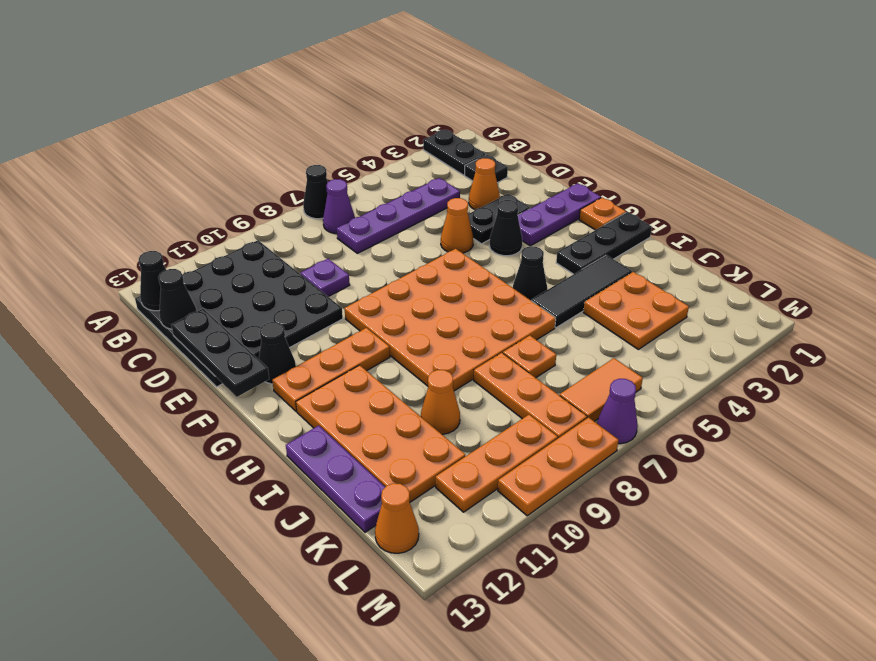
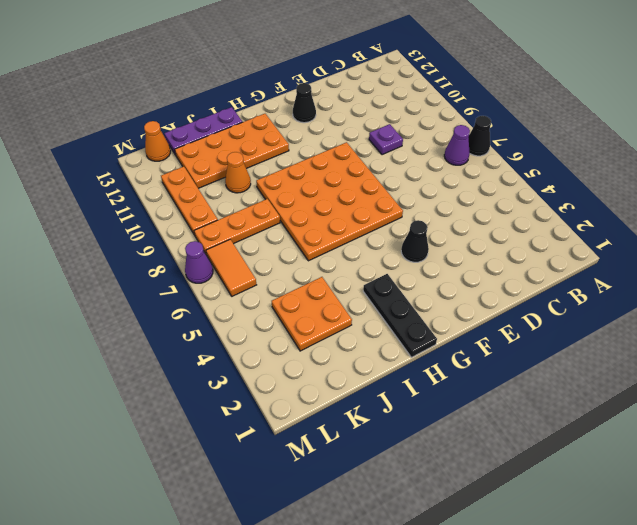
none -> black 1x2 plate [423,130,486,175]
none -> black 4x4 plate [135,240,343,387]
none -> black 1x1 plate [465,155,508,183]
none -> purple 1x4 plate [337,178,460,253]

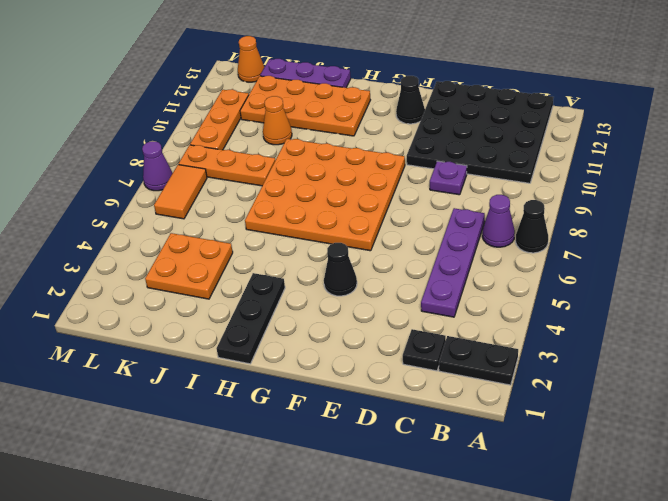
none -> orange 1x1 cone [469,158,500,209]
none -> black 1x2 plate [468,194,530,244]
none -> orange 1x1 cone [441,198,473,253]
none -> purple 1x3 plate [518,183,601,246]

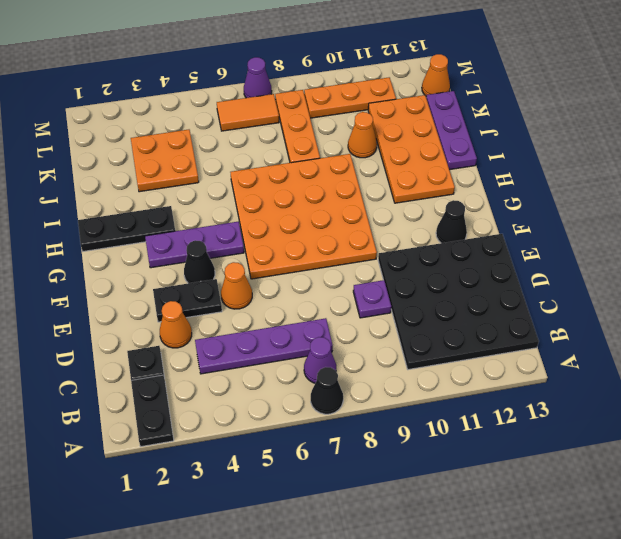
purple 1x3 plate [145,222,244,268] -> purple 1x3 plate moved to [518,183,601,246]
none -> orange 1x1 plate [579,198,626,230]
none -> orange 1x3 plate [272,328,390,411]
none -> black 1x1 cone [513,246,547,300]
none -> black 1x3 tile [531,255,632,328]

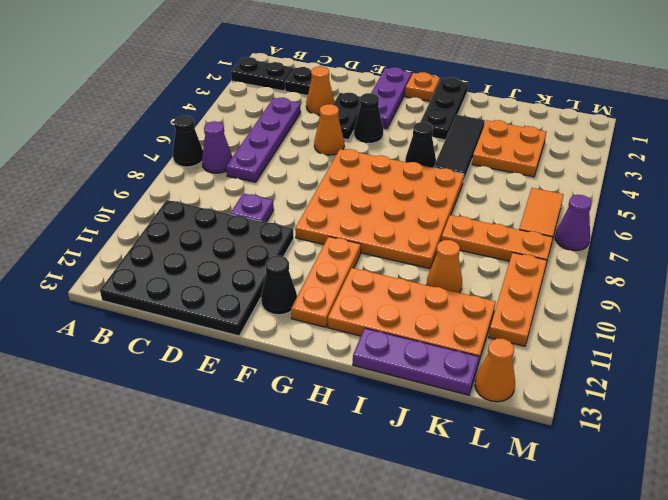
none -> orange 1x1 plate [503,336,556,378]
none -> orange 1x3 plate [498,417,619,516]
none -> black 1x1 cone [139,251,166,311]
none -> black 1x1 cone [158,269,197,329]

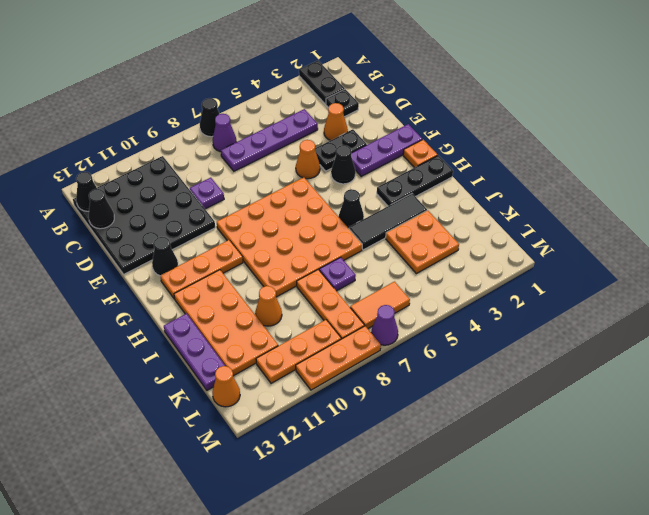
purple 1x1 plate [319,257,356,291] -> orange 1x1 plate [503,336,556,378]
none -> black 1x3 plate [171,309,269,397]

